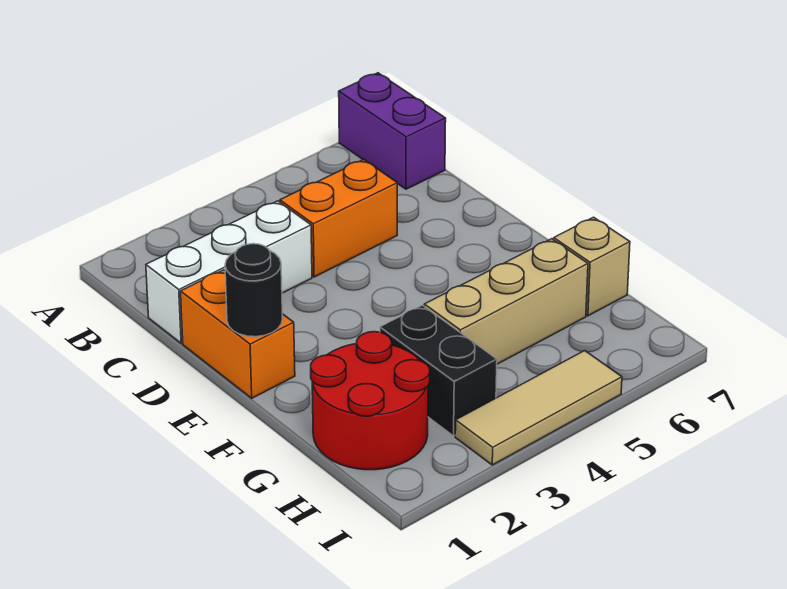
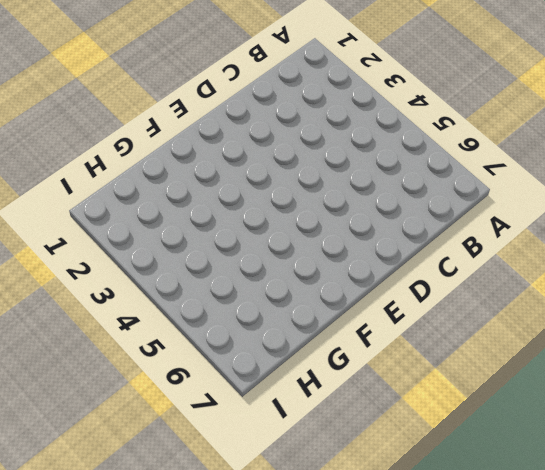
none -> purple 1x2 brick [339,73,446,189]
none -> white 1x3 brick [146,201,312,343]

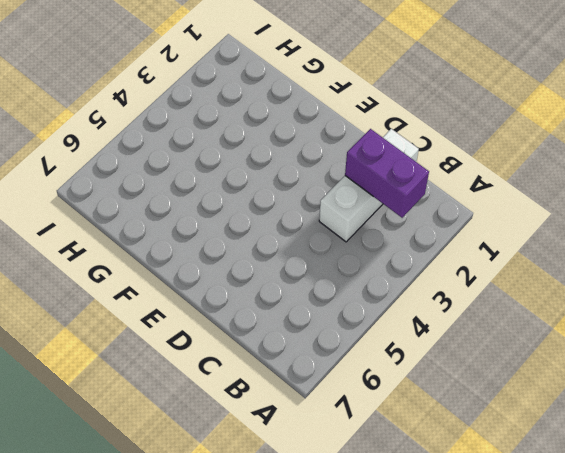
purple 1x2 brick [345,129,429,218] -> purple 1x2 brick moved to [339,73,446,189]
none -> orange 1x2 brick [280,159,397,277]
none -> orange 1x2 brick [181,270,295,398]

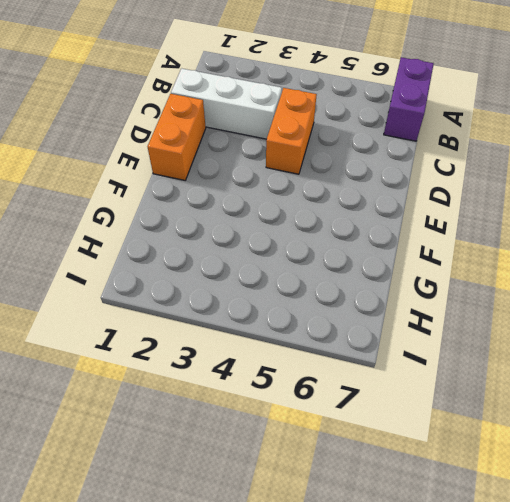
orange 1x2 brick [266,88,317,174] -> orange 1x2 brick turned to [280,159,397,277]
none -> red 2x2 round brick [311,332,430,470]
none -> black 1x2 brick [380,305,497,436]

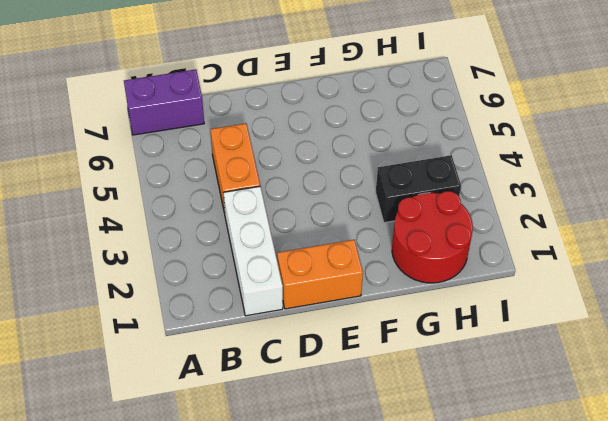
none -> tan 1x3 brick [424,239,588,364]
none -> tan 1x1 brick [554,217,630,316]

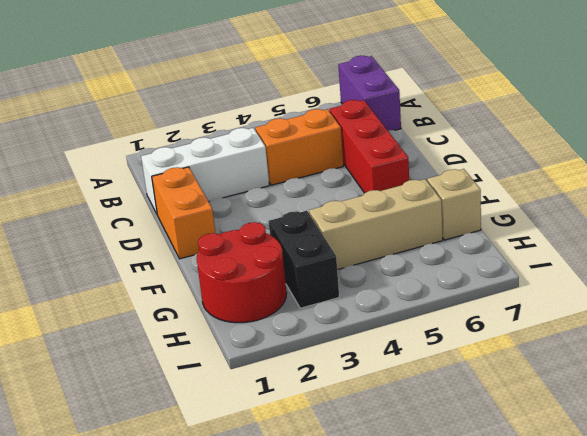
red 1x3 brick [329,100,409,193] -> none
none -> tan 1x3 tile [455,351,622,465]
none -> black 1x1 round brick [225,244,282,337]

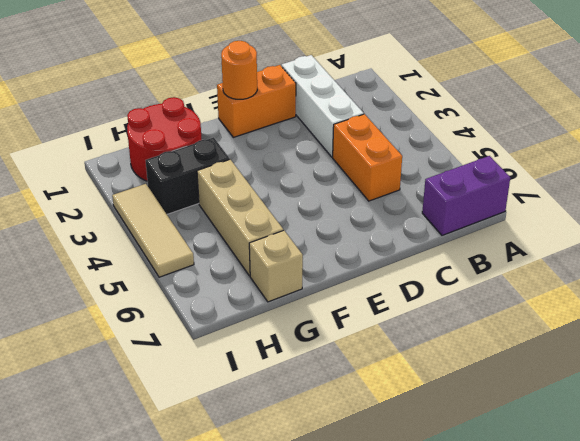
orange 1x1 round brick [221,41,257,99] -> black 1x1 round brick [225,244,282,337]

